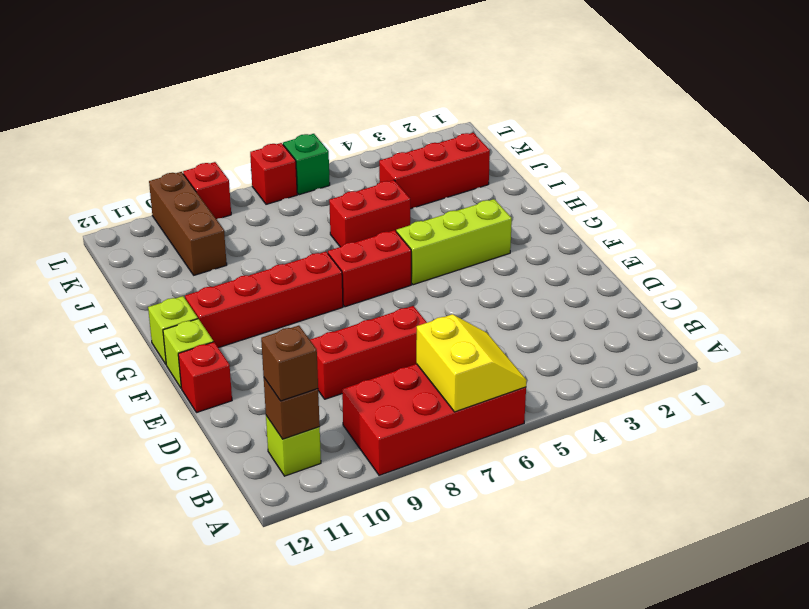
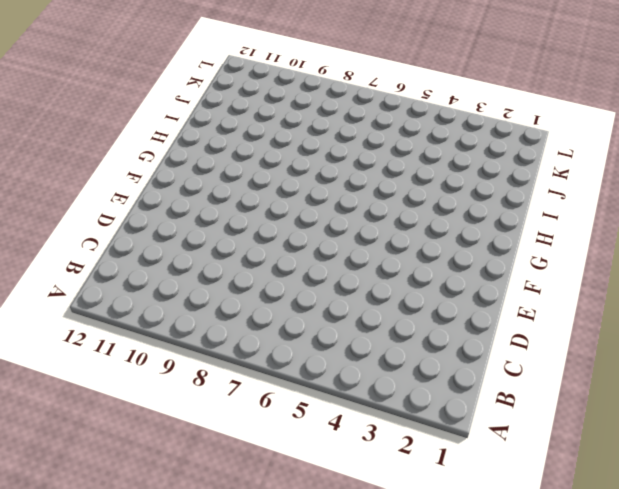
none -> red 2x4 brick [342,364,526,475]
none -> lime 1x1 brick [266,416,321,476]
none -> red 1x3 brick [310,306,427,399]

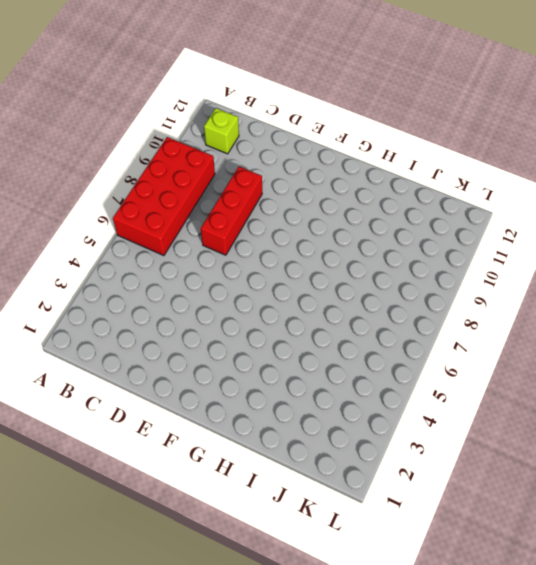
none -> red 1x1 brick [178,342,232,413]
none -> lime 1x1 brick [163,319,213,388]
none -> lime 1x3 brick [396,199,512,285]

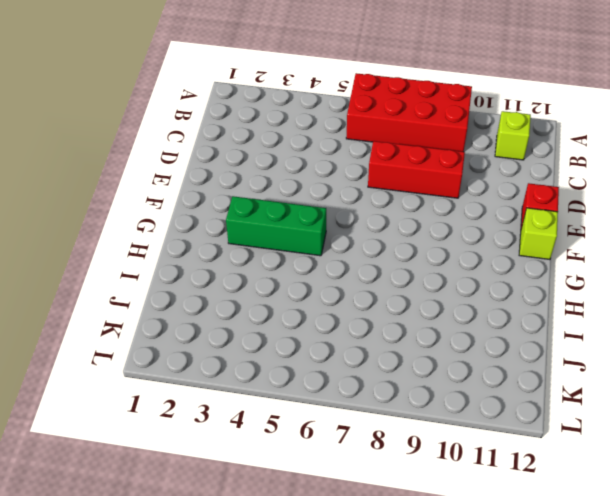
green 1x3 brick [226,196,326,256] -> lime 1x3 brick [396,199,512,285]
none -> red 1x2 brick [328,230,411,307]
none -> red 1x4 brick [185,252,343,348]
none -> lime 1x1 brick [148,296,198,364]

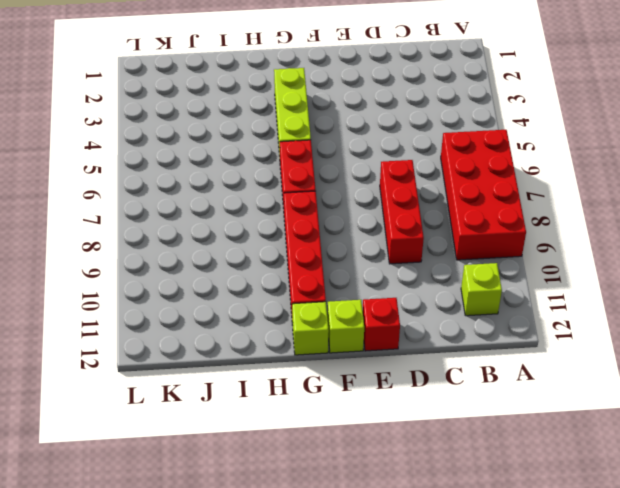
none -> red 1x2 brick [329,180,410,247]
none -> red 1x3 brick [379,133,490,209]
none -> brown 1x3 brick [149,172,227,275]

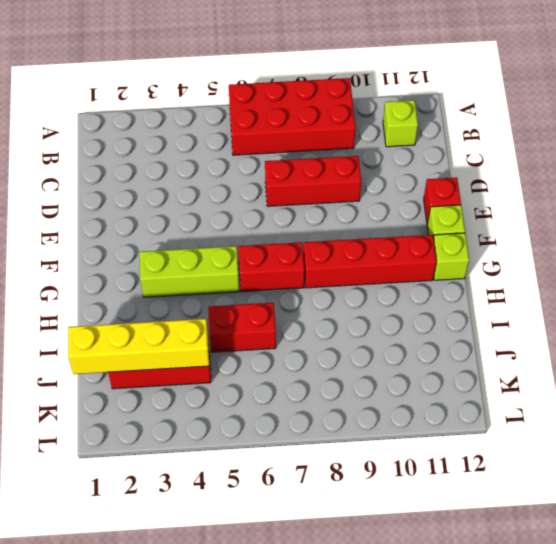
yellow 1x4 brick [68,319,209,374] -> none
none -> brown 1x3 brick [149,172,227,275]
none -> green 1x1 brick [283,134,330,195]
none -> red 1x1 brick [250,143,297,204]

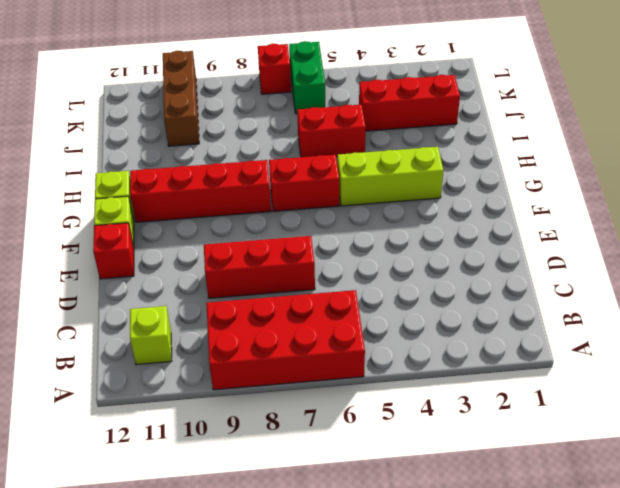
green 1x2 brick [289,41,325,114] -> green 1x1 brick [283,134,330,195]
none -> red 1x1 brick [183,162,231,219]
none -> yellow 2x2 slope [416,314,527,412]
none -> brown 1x1 brick [264,378,320,439]

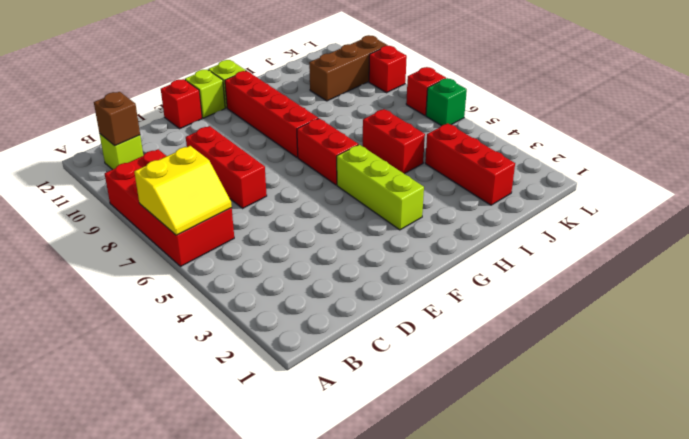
none -> brown 1x1 brick [261,326,318,401]

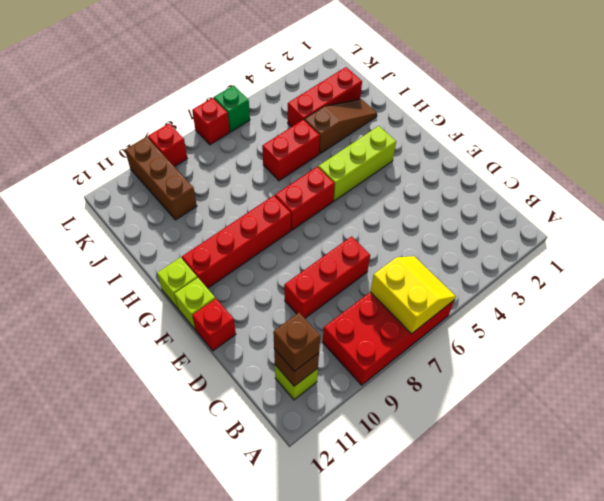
brown 1x3 slope [304,99,377,154] -> none

